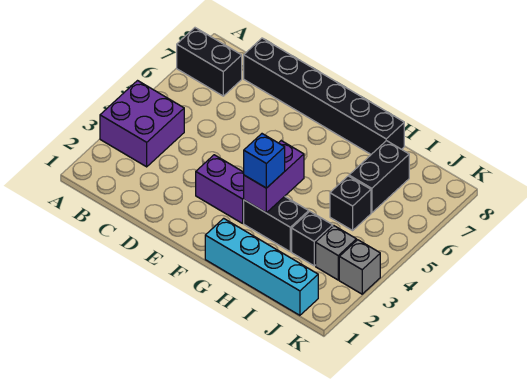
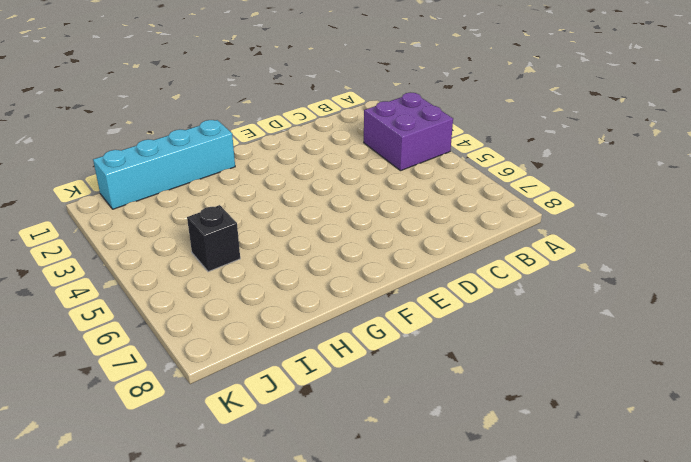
none -> black 1x2 brick [177,28,242,96]
none -> black 1x6 brick [244,38,404,154]
none -> purple 1x2 brick [196,155,244,223]

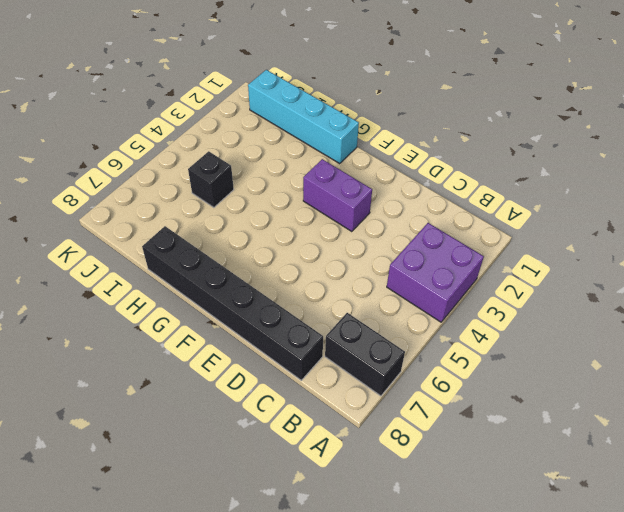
none -> black 1x2 brick [244,196,309,252]
none -> black 1x1 brick [292,212,333,266]
none -> black 1x2 brick [349,141,409,213]

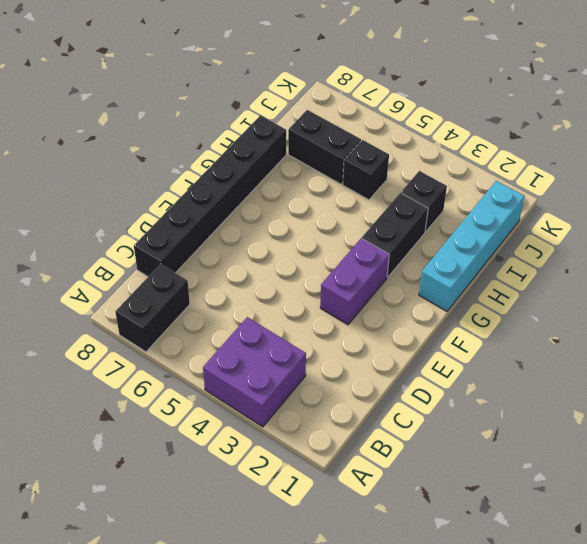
none -> grey 1x1 brick [316,226,357,280]
none -> grey 1x1 brick [339,240,380,294]
none -> purple 1x2 brick [244,141,304,213]

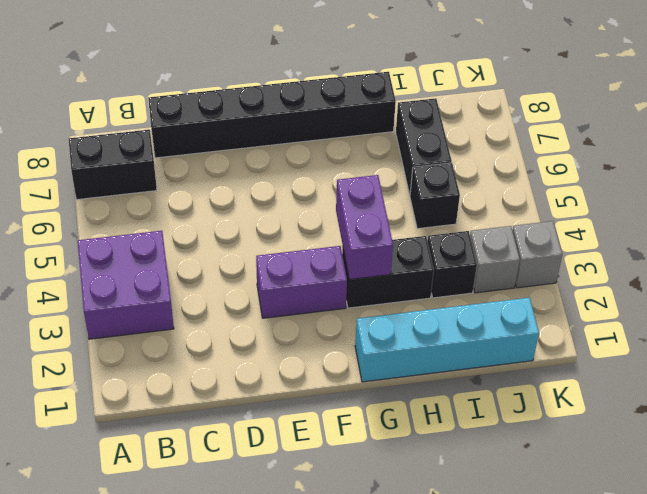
none -> blue 1x1 brick [244,134,285,188]

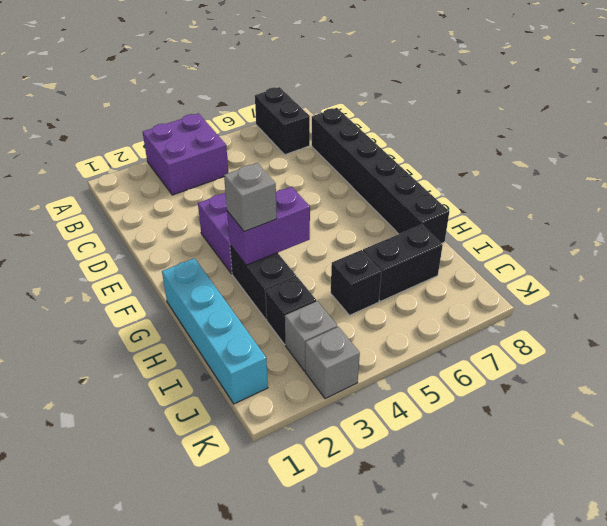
grey 1x1 brick [224,163,277,232] -> blue 1x1 brick [244,134,285,188]

